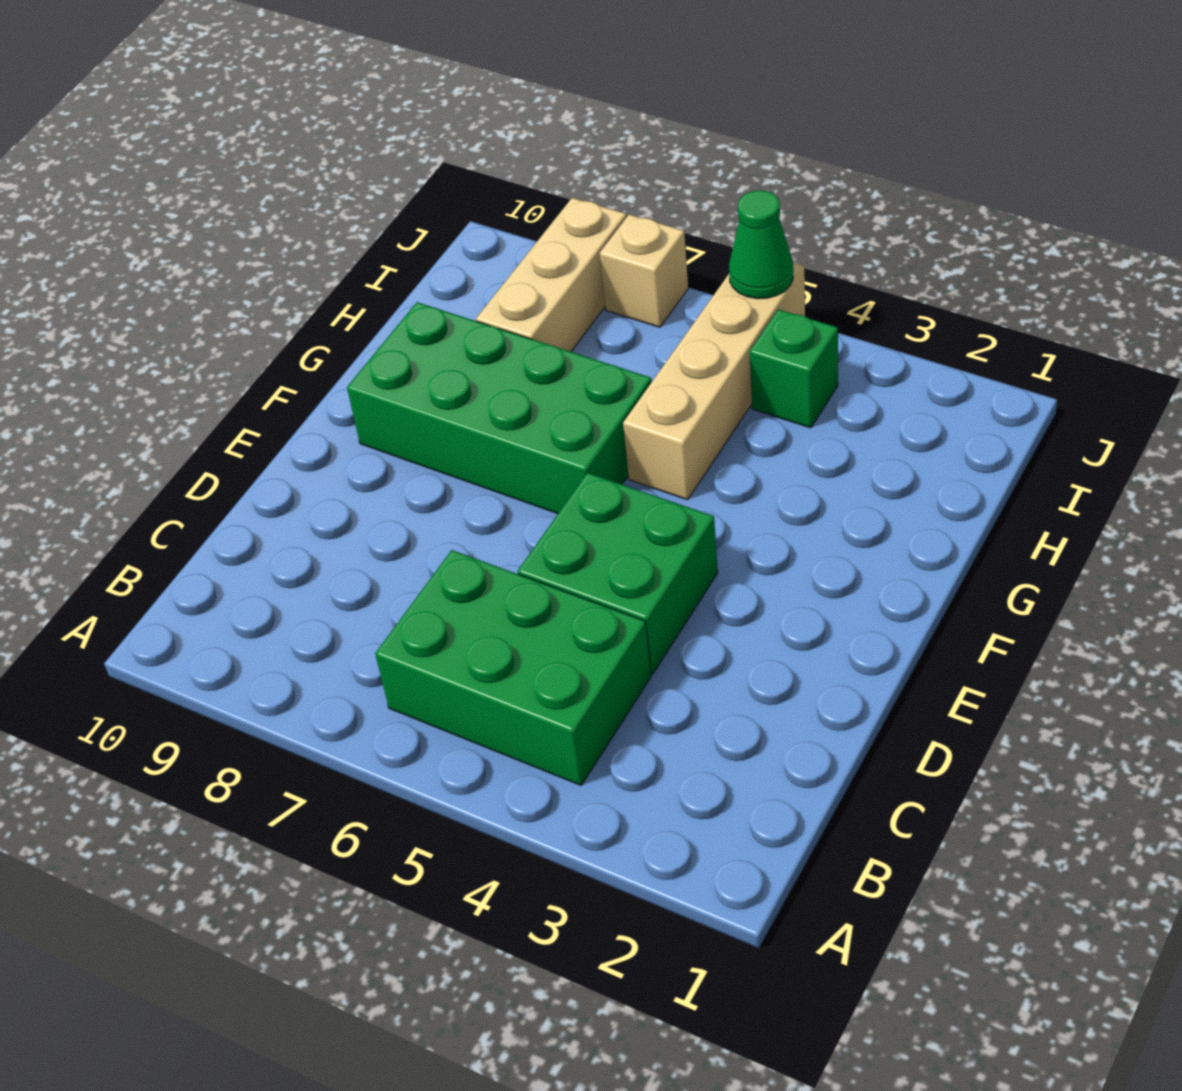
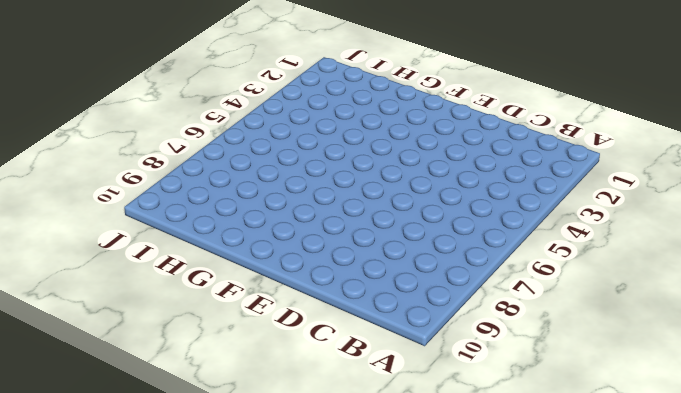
none -> green 2x3 brick [375,550,651,785]
none -> green 2x2 brick [518,473,718,674]

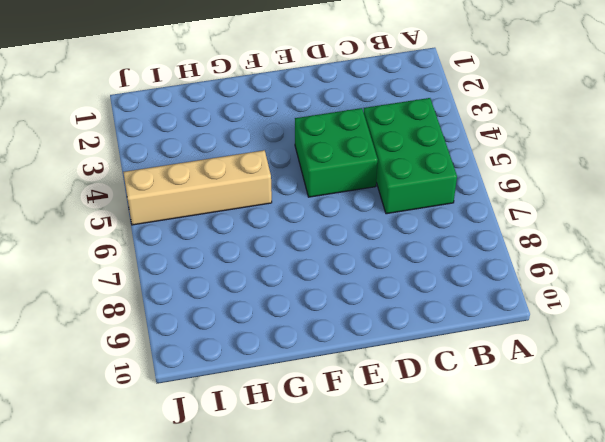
none -> green 2x4 brick [347,302,652,514]
none -> tan 1x3 brick [476,198,627,352]

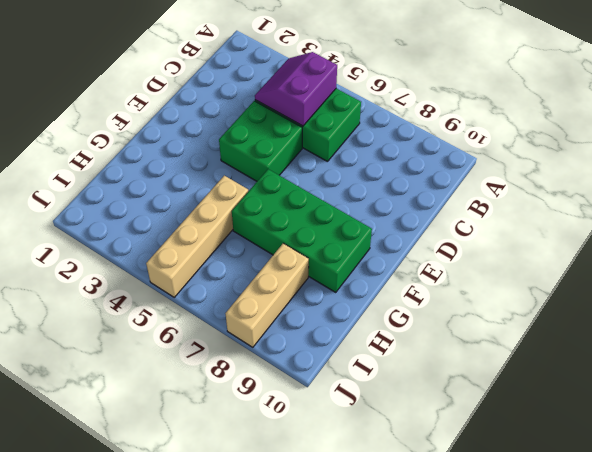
purple 2x2 slope [255,52,337,126] -> none
none -> green 1x1 brick [750,309,838,428]
none -> tan 1x1 brick [600,215,688,327]

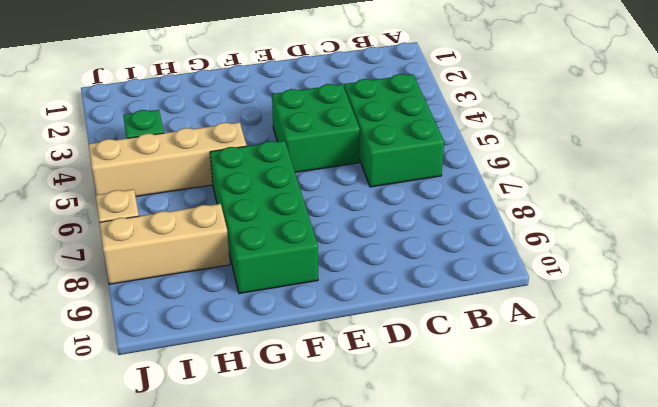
none -> green 1x1 cone [729,190,793,299]

